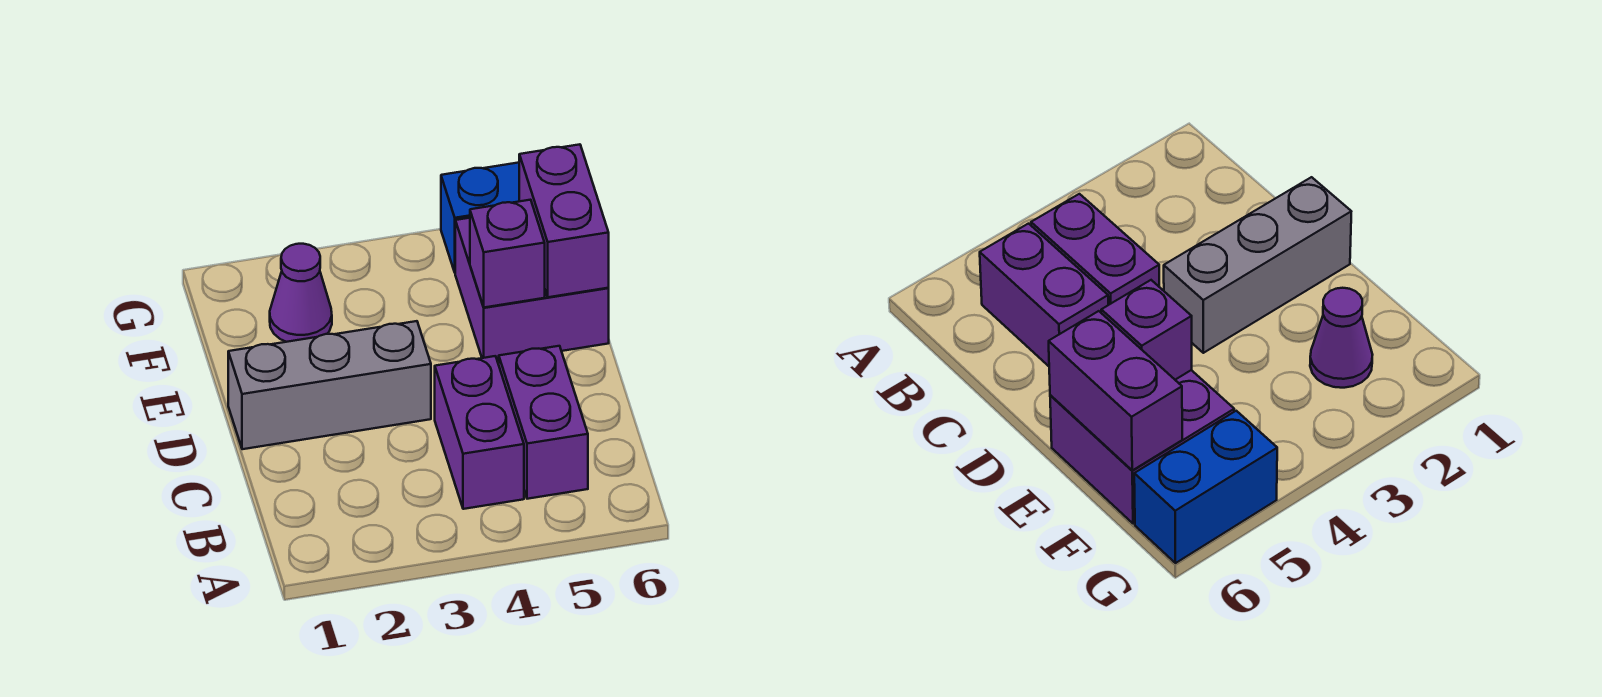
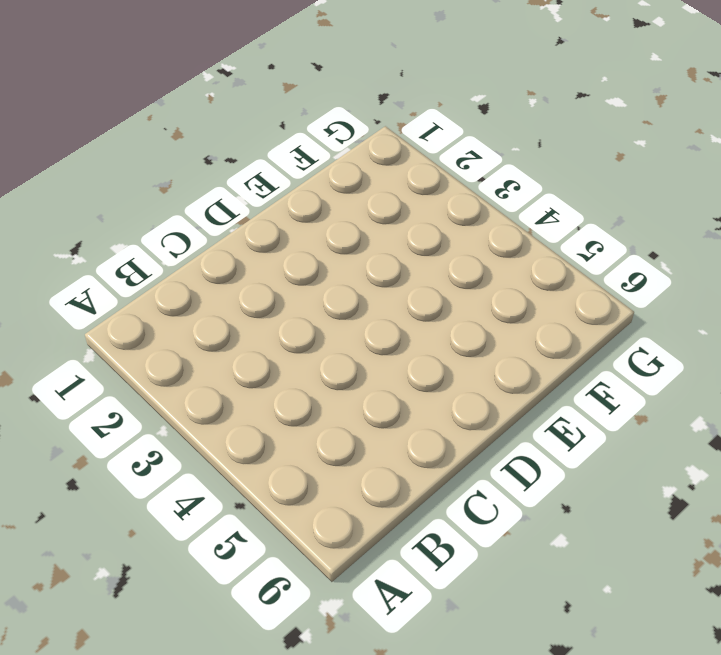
none -> purple 1x2 brick [435,356,524,509]
none -> purple 1x2 brick [499,346,588,499]

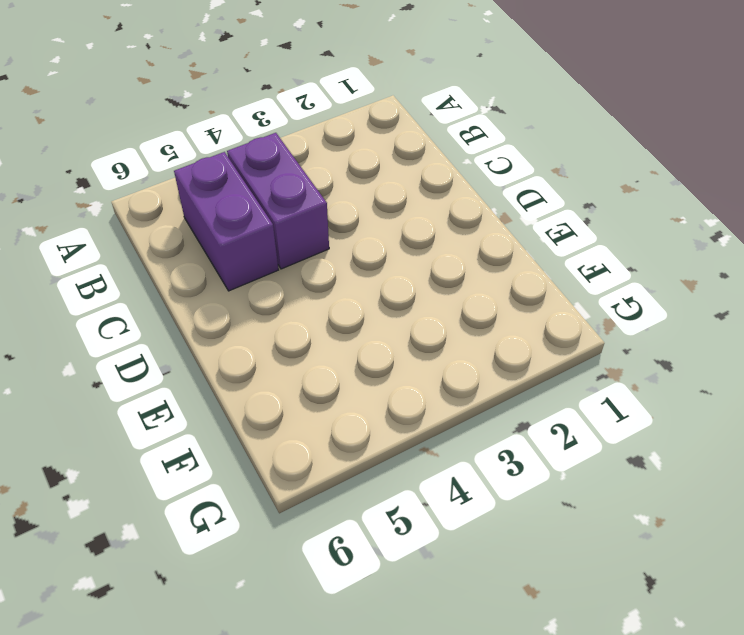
none -> grey 1x3 brick [228,321,431,449]
none -> purple 2x2 brick [455,218,609,361]

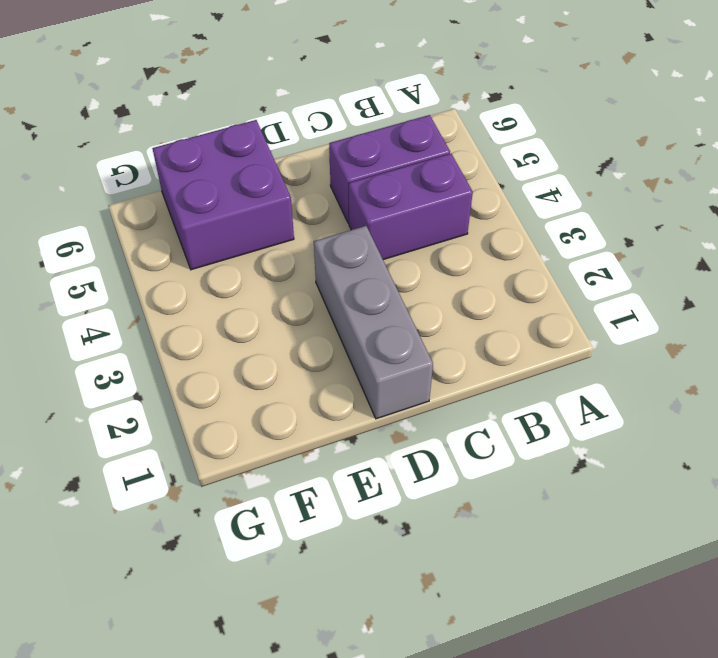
none -> purple 1x1 cone [270,244,332,342]
none -> blue 1x2 brick [441,163,519,272]

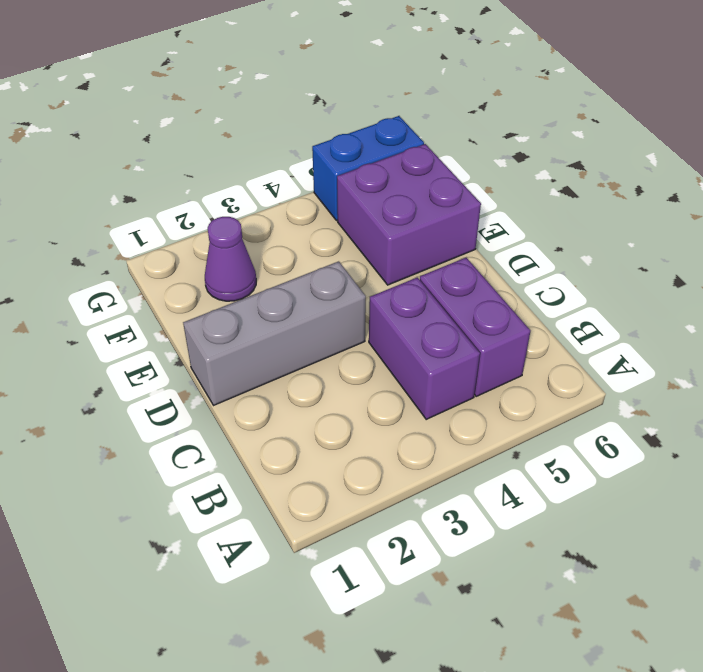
none -> purple 1x1 brick [470,200,545,307]
none -> purple 1x2 brick [519,144,609,297]

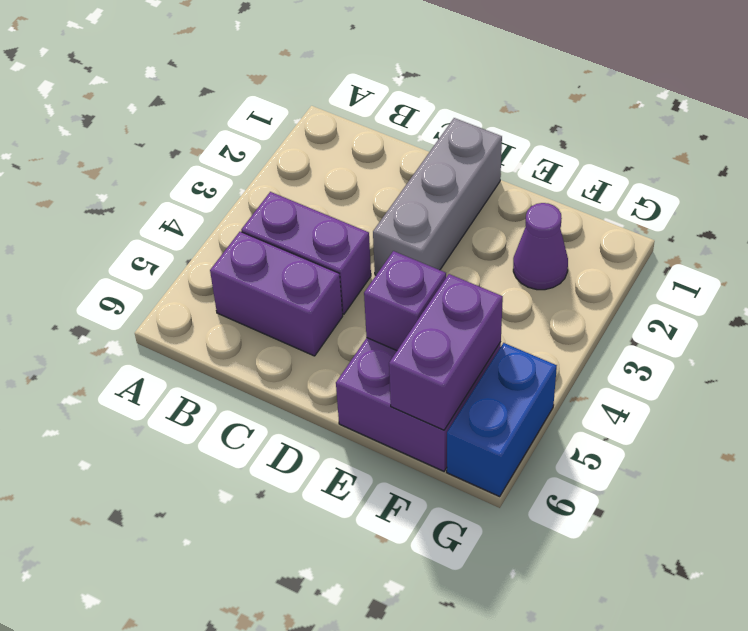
purple 1x2 brick [389,274,503,430] -> purple 1x2 brick turned to [519,144,609,297]

